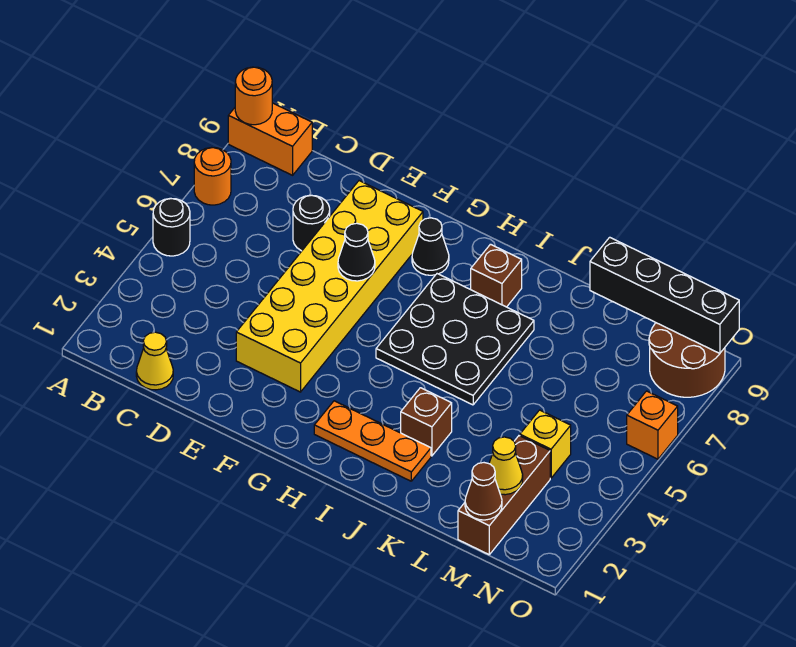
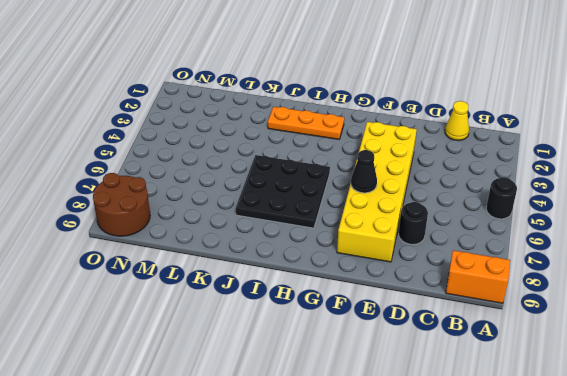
none -> orange 1x1 round brick [194,148,231,205]
none -> black 1x1 cone [412,218,449,275]
none -> brown 1x1 brick [471,244,522,307]

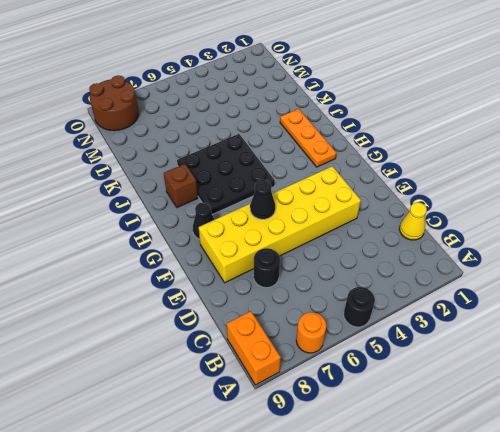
none -> brown 1x1 brick [401,388,452,456]
none -> brown 1x3 brick [458,436,550,554]
none -> yellow 1x1 brick [520,410,571,478]

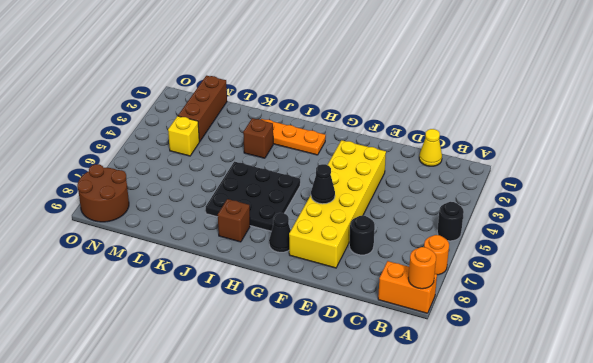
none -> orange 1x1 brick [627,391,678,459]
none -> black 1x4 brick [590,237,739,353]
none -> brown 1x1 cone [465,463,502,520]

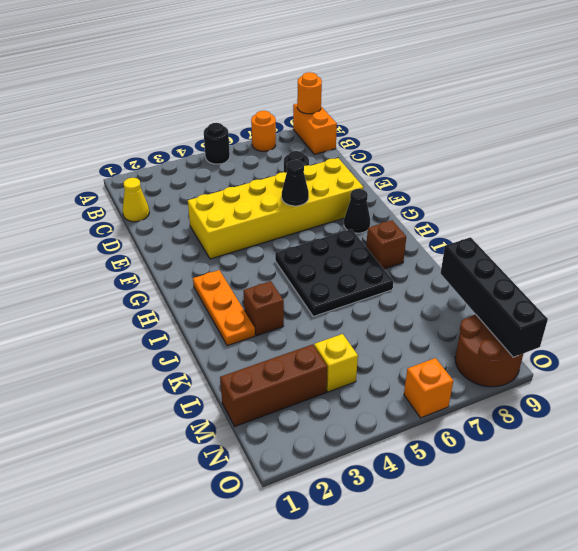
none -> brown 1x1 cone [465,463,502,520]
none -> yellow 1x1 cone [489,437,523,495]

